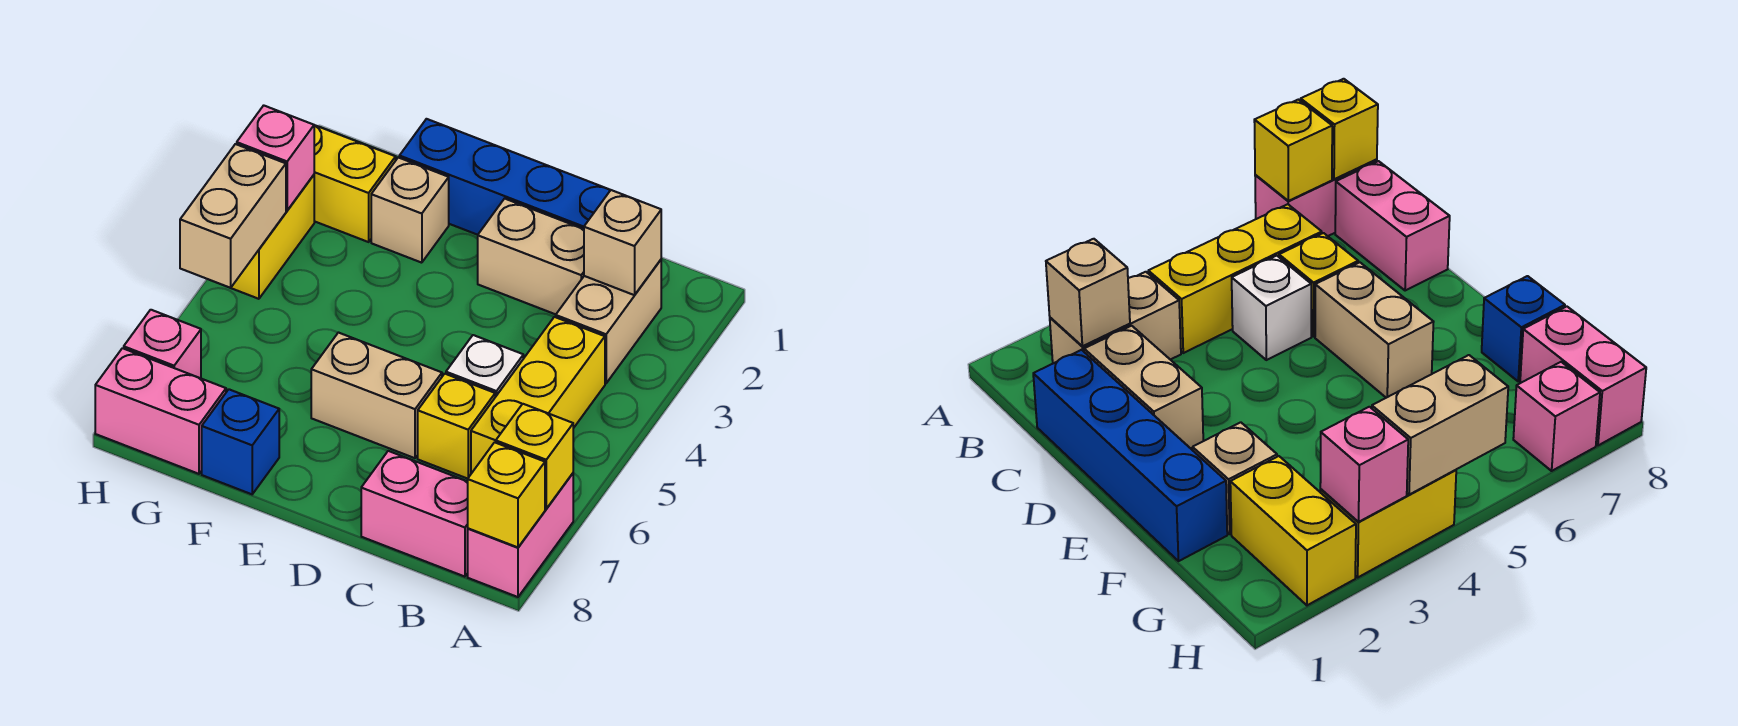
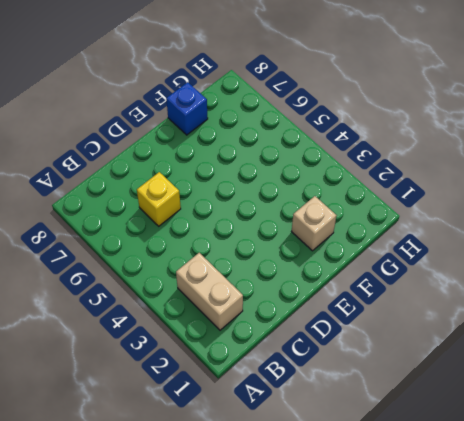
none -> pink 1x2 brick [468,473,573,597]
none -> yellow 1x3 brick [471,317,605,474]
none -> pink 1x2 brick [361,451,468,577]

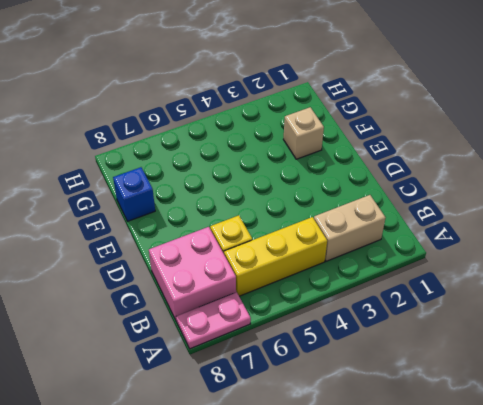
pink 1x2 plate [176,292,251,349] -> pink 1x2 brick [468,473,573,597]
pink 2x2 brick [149,227,236,321] -> pink 1x2 brick [361,451,468,577]
none -> blue 1x4 brick [399,119,610,235]
none -> tan 1x2 brick [478,199,584,314]
none -> white 1x1 brick [446,335,523,397]

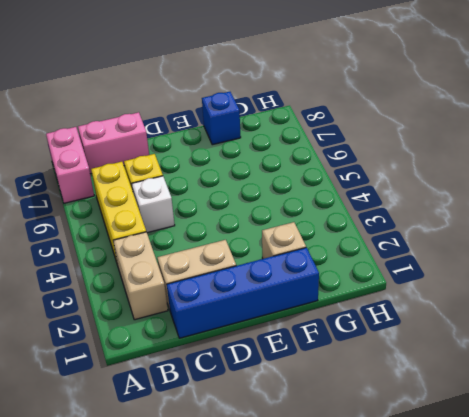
none -> tan 1x2 brick [311,333,442,458]
none -> yellow 1x2 brick [314,125,396,242]
none -> pink 1x2 brick [95,348,226,474]

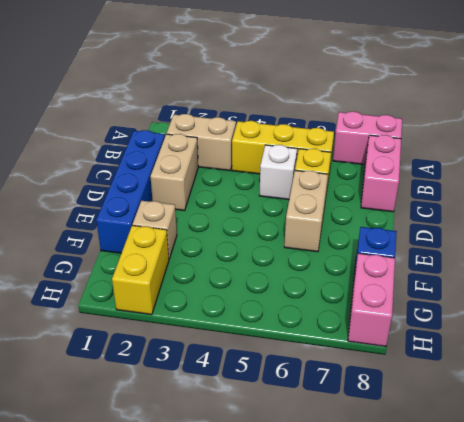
none -> yellow 1x2 brick [231,175,314,299]
none -> pink 1x1 brick [124,310,201,378]
none -> yellow 1x1 brick [496,404,573,509]

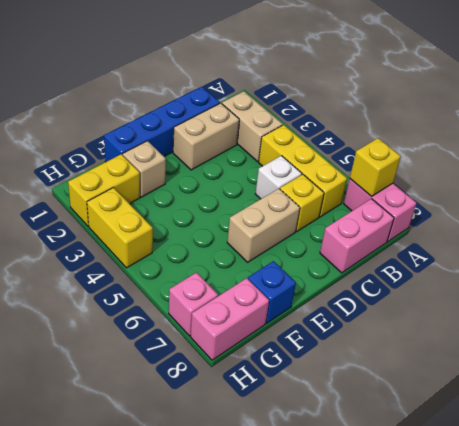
none -> yellow 1x1 brick [468,442,545,547]
none -> tan 1x1 brick [584,190,661,295]
none -> pink 1x1 brick [237,105,314,210]

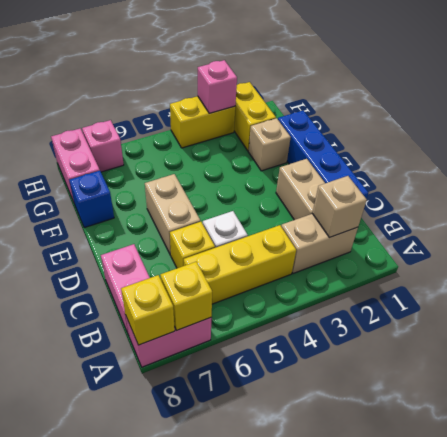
none -> tan 1x2 brick [180,144,286,288]

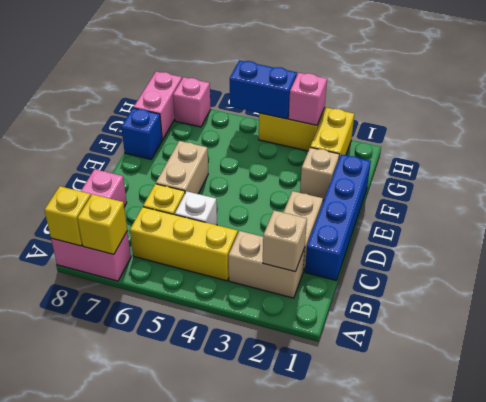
blue 1x2 brick [230,60,297,119] -> tan 1x2 brick [180,144,286,288]

